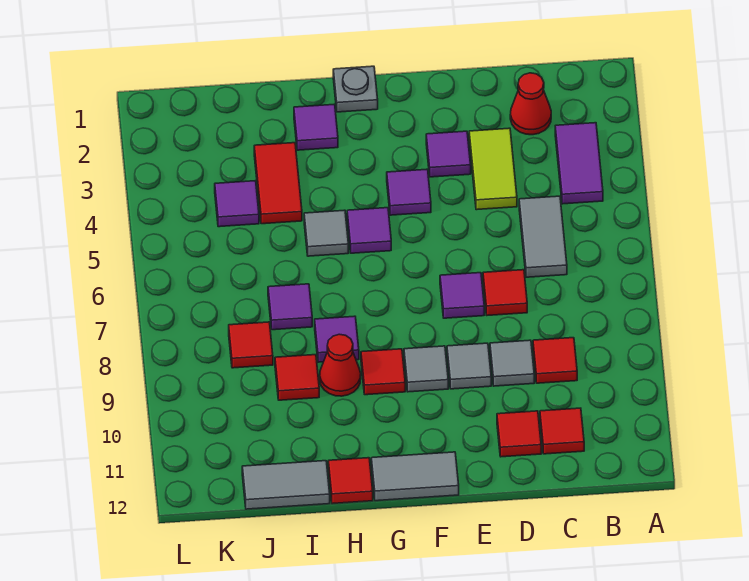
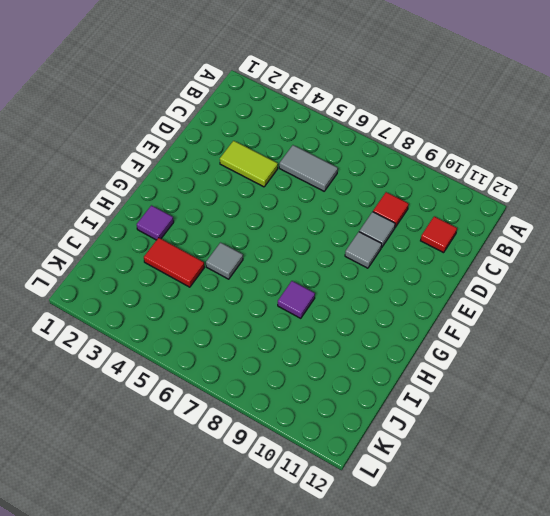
none -> purple 1x2 tile [555,123,603,204]
none -> red 1x1 cone [510,73,551,135]
none -> red 1x1 tile [483,270,527,315]

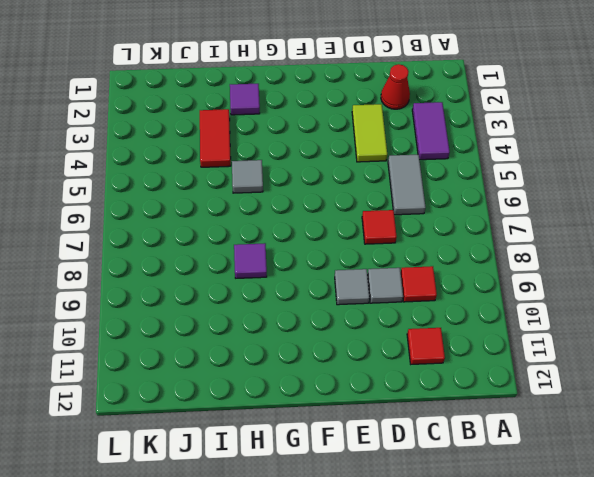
none -> red 1x1 tile [497,411,541,457]
none -> purple 1x1 tile [426,131,471,177]
none -> purple 1x1 tile [440,273,484,318]

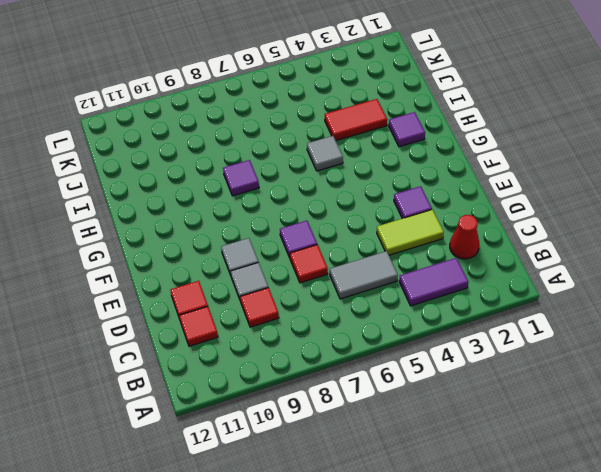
none -> purple 1x1 tile [387,169,431,215]
none -> grey 1x1 tile [404,346,448,392]
none -> grey 1x2 tile [371,452,459,501]

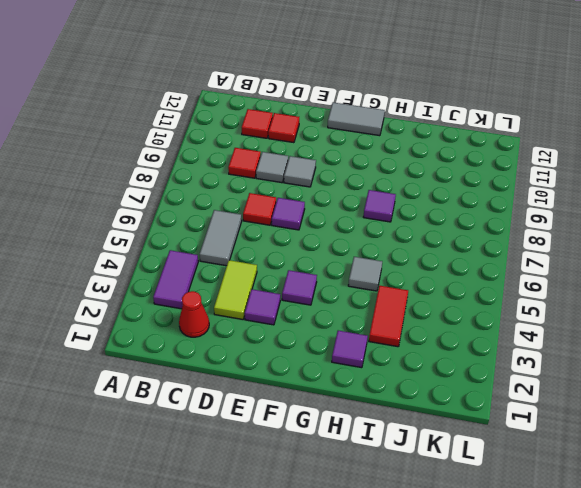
none -> grey 1x1 tile [404,346,448,392]
none -> grey 1x1 plate [333,66,378,112]
none -> purple 1x1 tile [347,208,391,253]

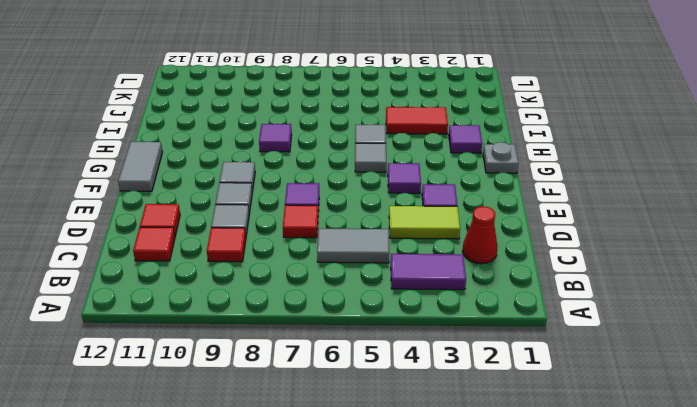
grey 1x1 tile [355,143,386,172] -> purple 1x1 tile [347,208,391,253]
none -> red 1x1 tile [361,349,405,395]
none -> red 1x1 cone [320,334,361,396]
none -> red 1x1 tile [328,458,373,504]

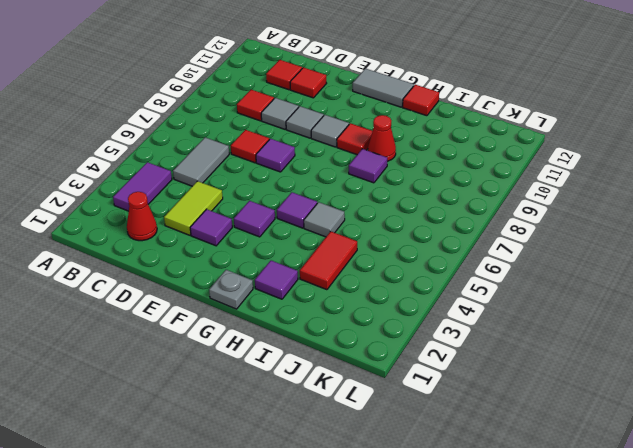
none -> purple 1x1 tile [268,284,312,330]
none -> red 1x1 tile [275,355,319,400]
none -> grey 1x2 tile [242,461,330,509]

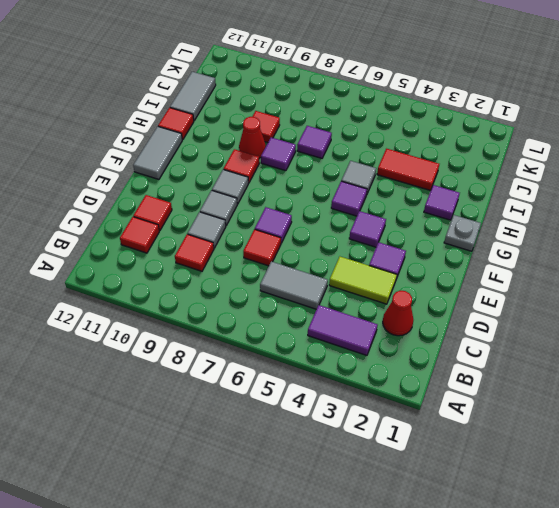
none -> purple 1x1 tile [215,181,259,227]
none -> red 1x1 tile [229,322,273,368]

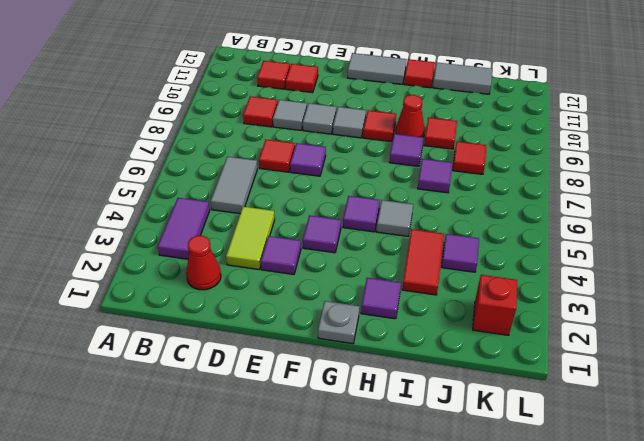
red 1x1 brick [473,275,517,335] -> none

